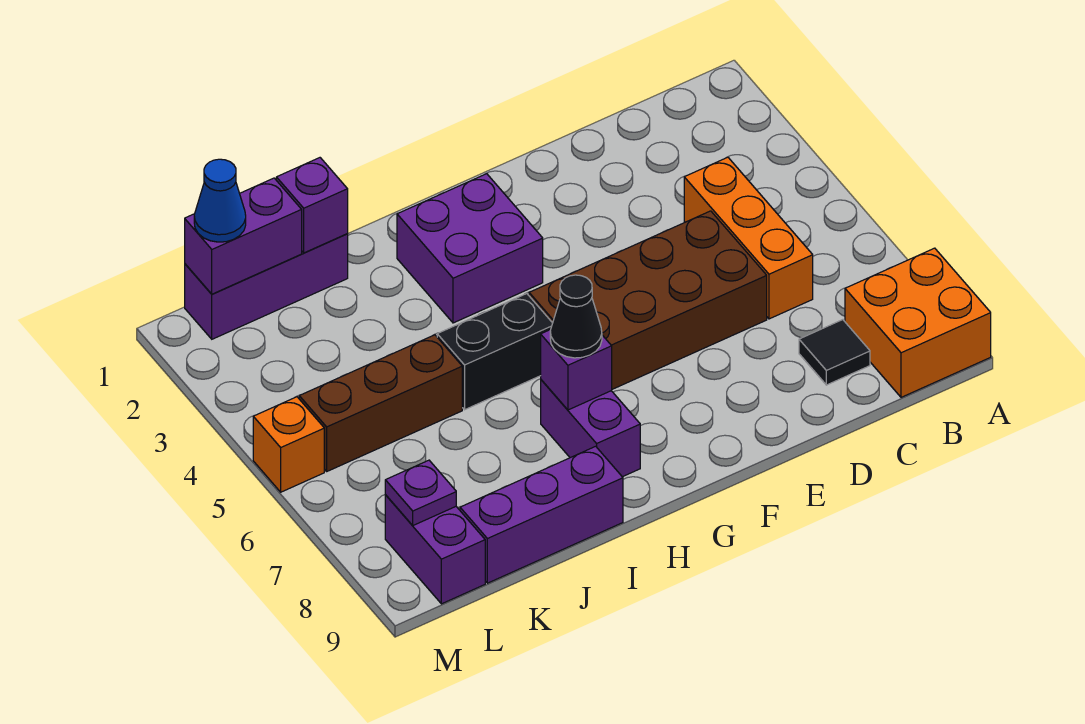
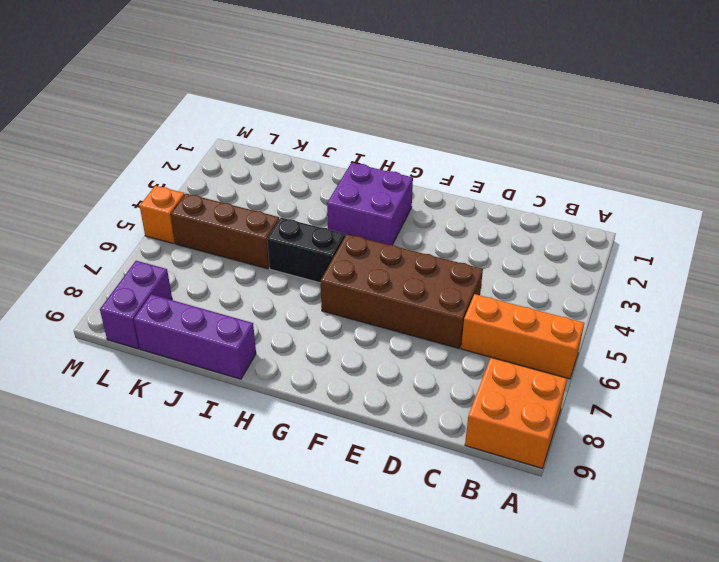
orange 1x3 brick [461,294,584,379] -> orange 1x3 brick turned to [684,157,813,319]
none -> black 1x1 tile [799,320,870,385]
none -> purple 1x2 brick [541,380,640,477]
none -> purple 1x3 brick [185,234,348,339]

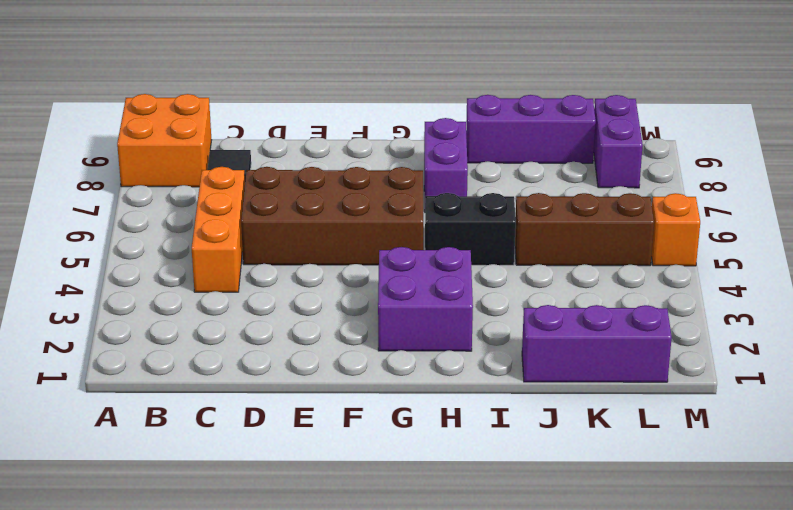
none -> purple 1x1 brick [541,330,612,410]
none -> purple 1x1 brick [276,158,348,253]
none -> purple 1x2 brick [185,178,302,294]

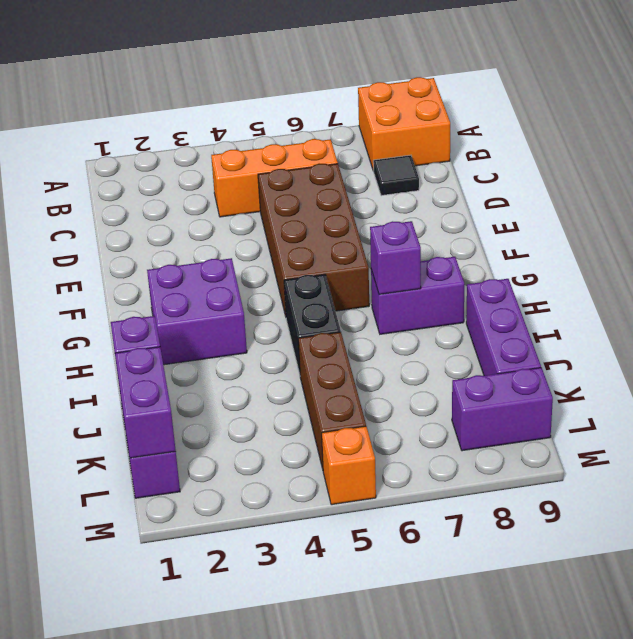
none -> purple 1x1 plate [385,460,456,525]
none -> black 1x1 cone [550,275,602,358]
none -> blue 1x1 cone [194,159,246,242]

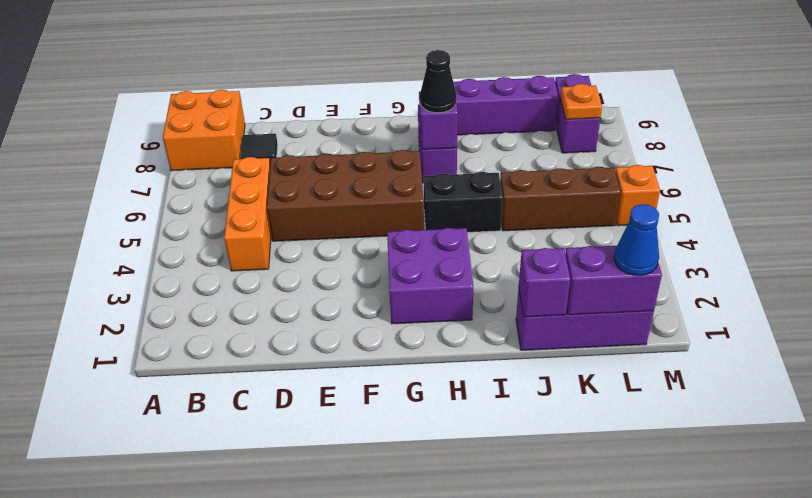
orange 1x1 plate [561,84,602,119] -> purple 1x1 plate [385,460,456,525]

